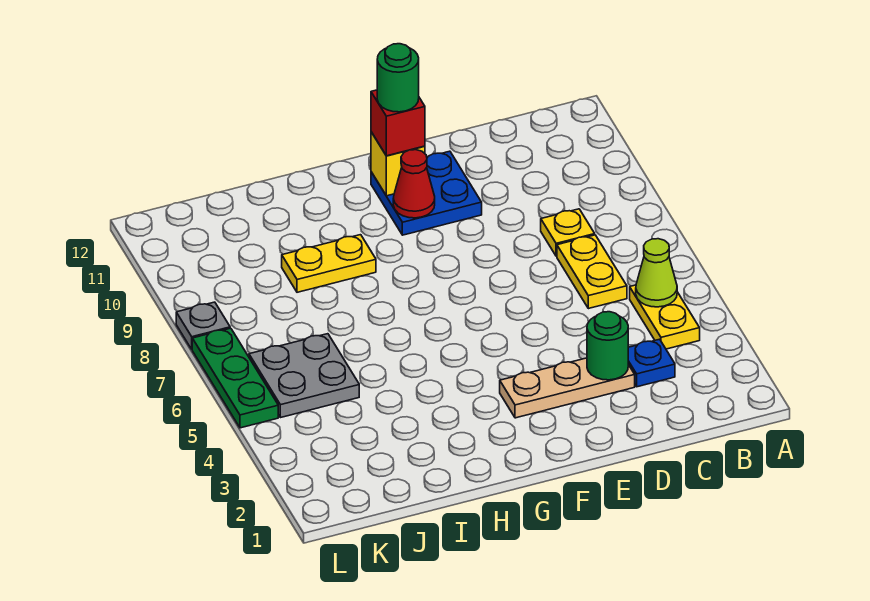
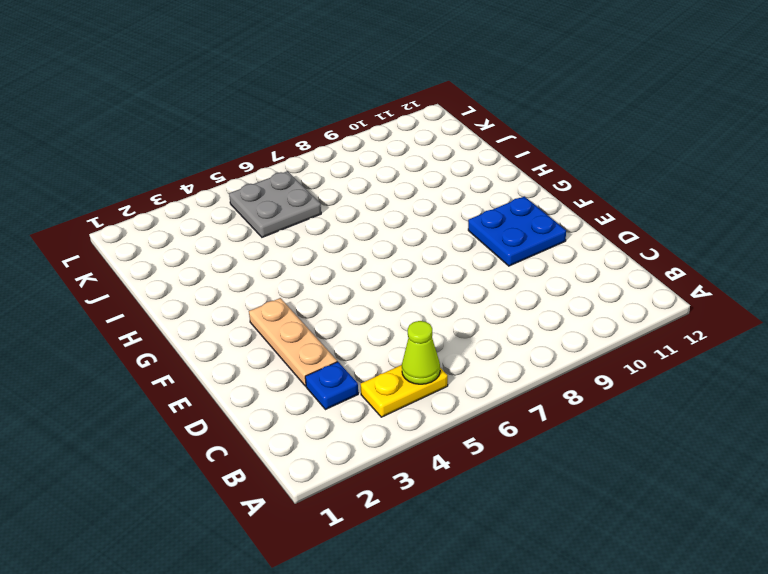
none -> yellow 1x2 plate [557,235,627,309]
none -> yellow 1x1 plate [541,209,595,256]
none -> yellow 1x2 plate [282,235,376,292]

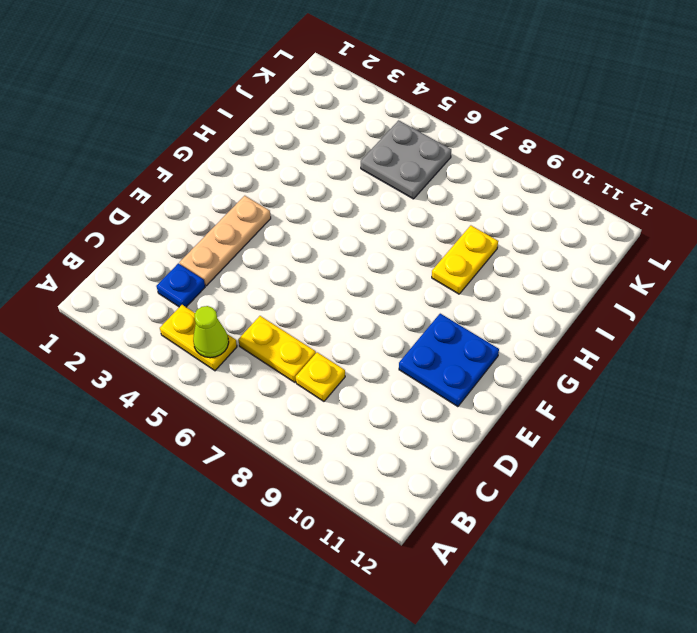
none -> green 1x3 plate [192,328,278,428]
none -> grey 1x1 plate [176,302,230,349]
none -> green 1x1 round brick [587,312,628,380]

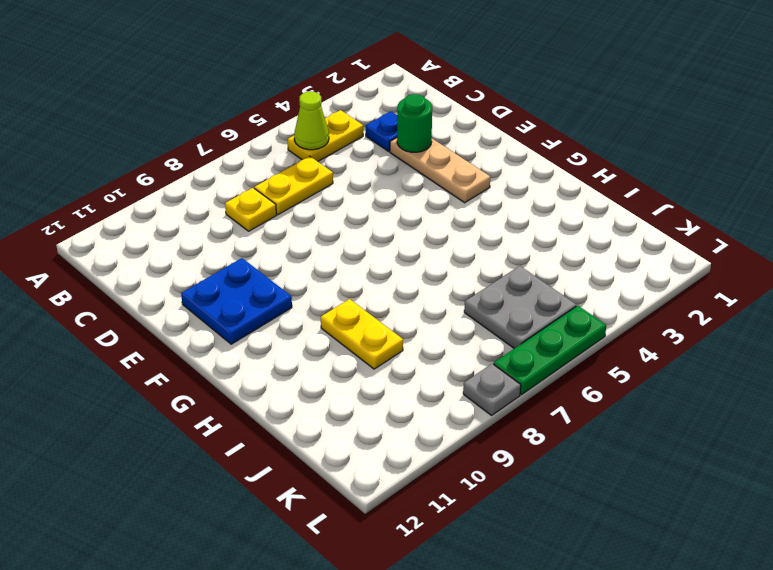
none -> red 1x1 cone [393,150,435,218]
none -> yellow 1x1 brick [371,132,425,196]
none -> red 1x1 brick [371,90,425,156]

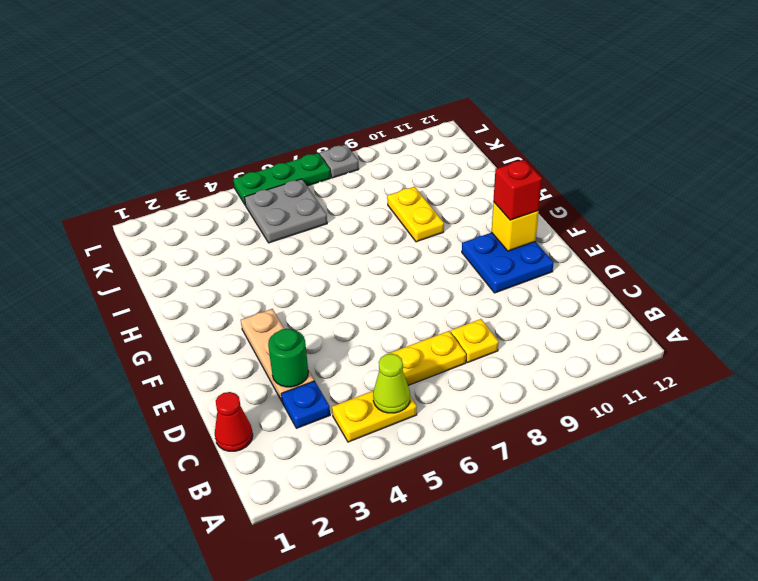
red 1x1 cone [215,392,253,451] -> red 1x1 cone moved to [393,150,435,218]
none -> green 1x1 round brick [377,44,419,112]

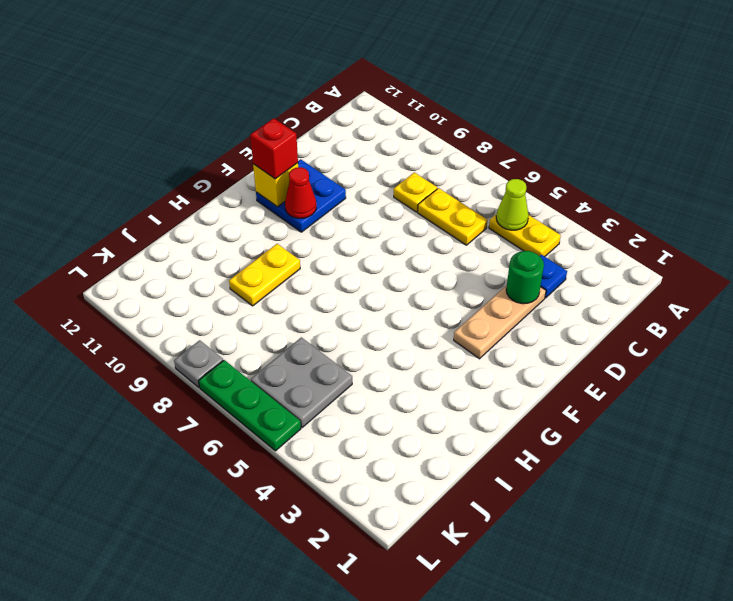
none -> green 1x1 round brick [377,44,419,112]

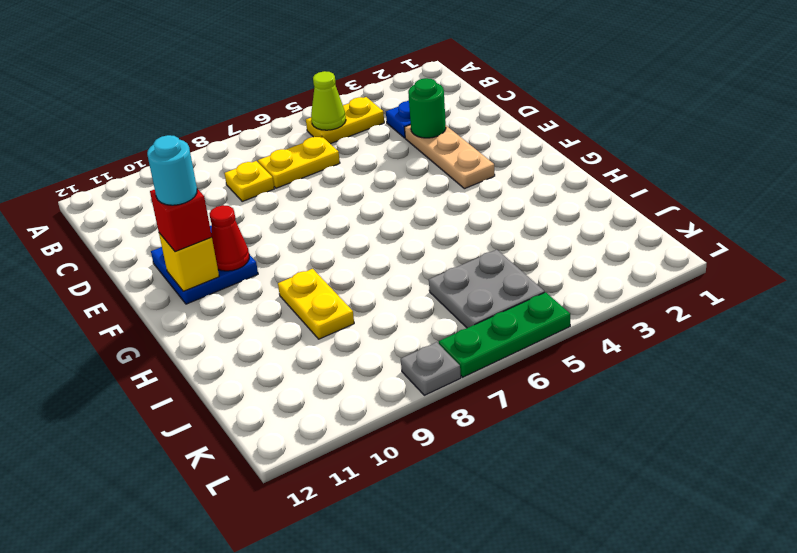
cyan 1x1 round brick [147,135,197,205] -> green 1x1 round brick [377,44,419,112]

